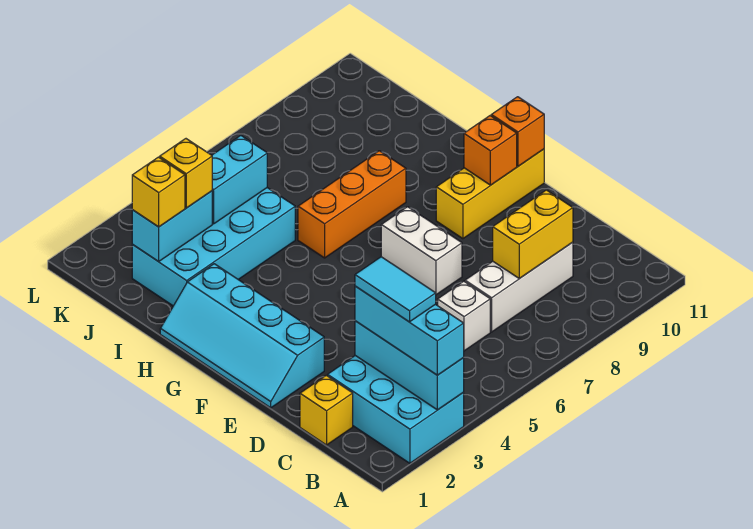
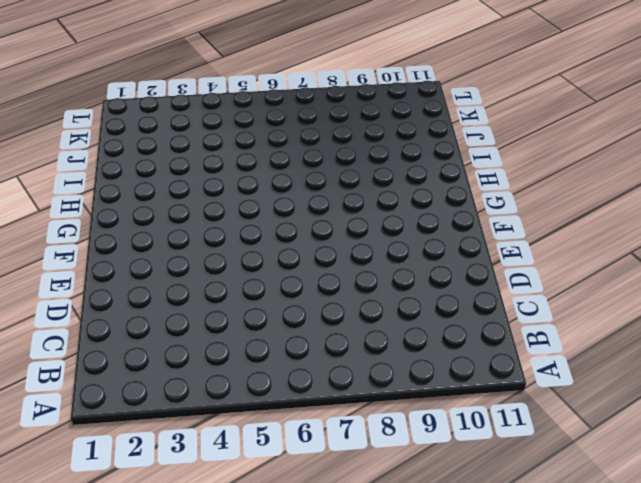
none -> cyan 2x3 brick [328,356,464,463]
none -> yellow 1x1 brick [300,375,353,445]
none -> white 1x1 brick [438,281,490,351]

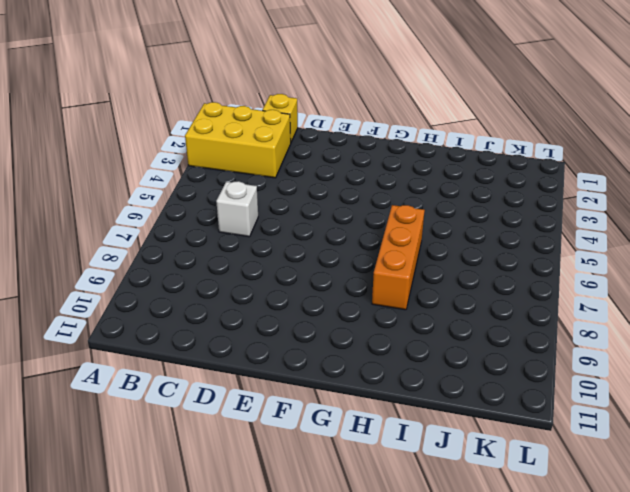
yellow 2x3 brick [185,102,291,178] -> cyan 2x3 brick [328,356,464,463]
none -> white 1x3 brick [465,242,573,332]
none -> cyan 2x4 slope [160,264,324,408]
none -> white 1x2 brick [381,207,462,295]

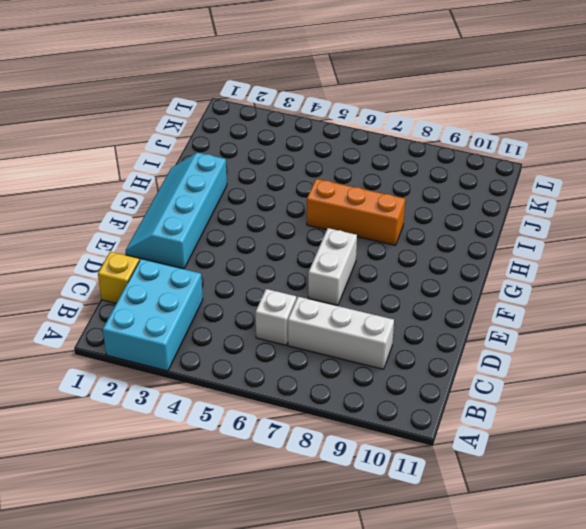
none -> yellow 1x3 brick [436,149,544,239]
none -> cyan 2x4 brick [132,188,295,306]
none -> cyan 1x3 brick [355,321,464,410]

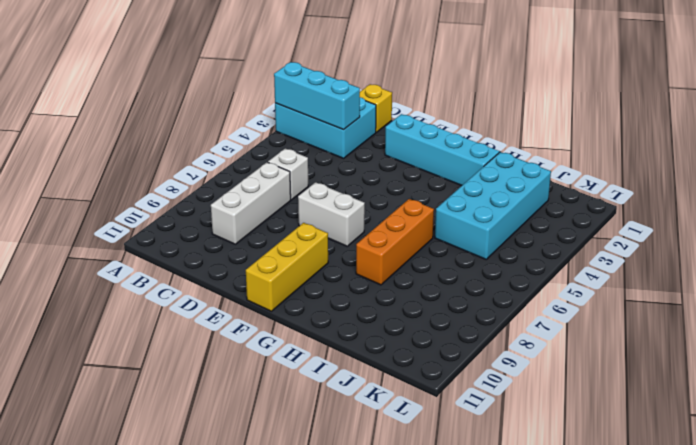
none -> yellow 1x2 brick [493,190,573,278]
none -> orange 1x1 brick [464,116,517,185]
none -> orange 1x1 brick [491,97,544,166]

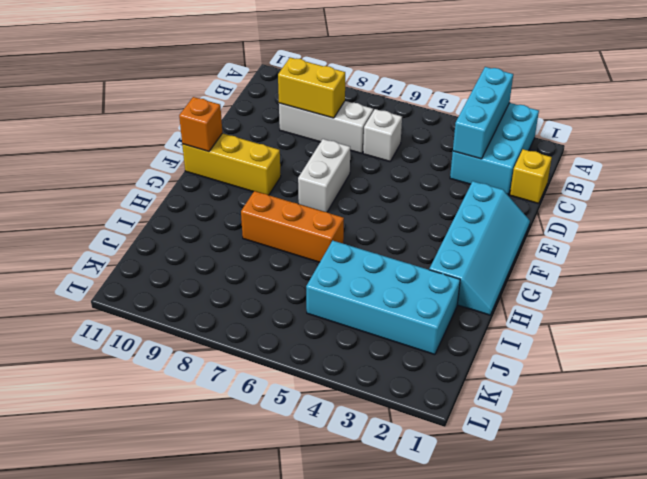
none -> orange 1x1 brick [464,116,517,185]
none -> cyan 1x2 brick [132,191,212,262]
none -> cyan 1x2 brick [212,136,267,224]

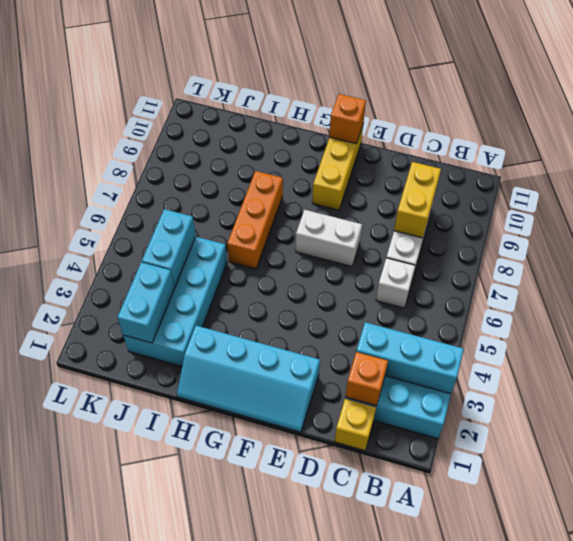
orange 1x1 brick [345,352,388,406] -> orange 1x1 brick moved to [464,116,517,185]
none -> cyan 1x3 brick [355,286,464,375]
none -> yellow 1x1 brick [132,157,185,227]
none -> yellow 1x1 brick [160,139,212,208]

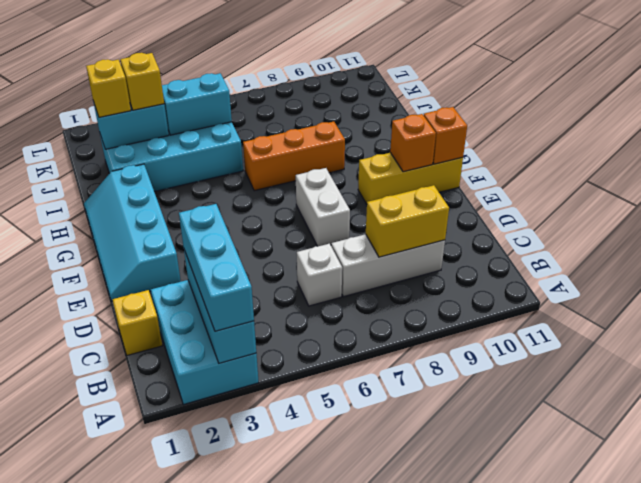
none -> cyan 1x2 tile [355,257,436,322]

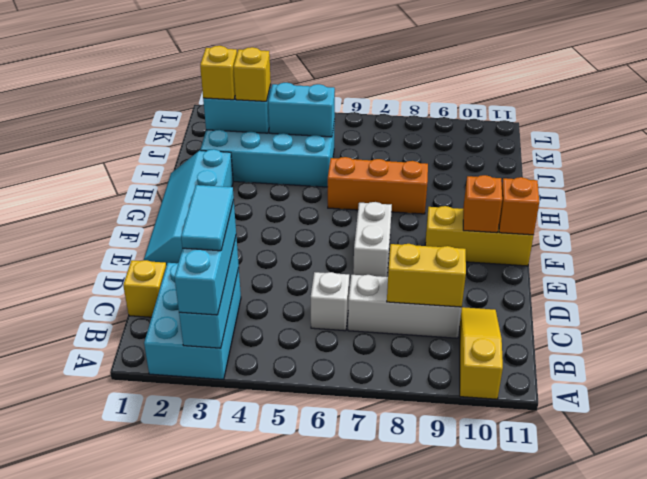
yellow 1x3 slope [460,307,503,399] -> none

